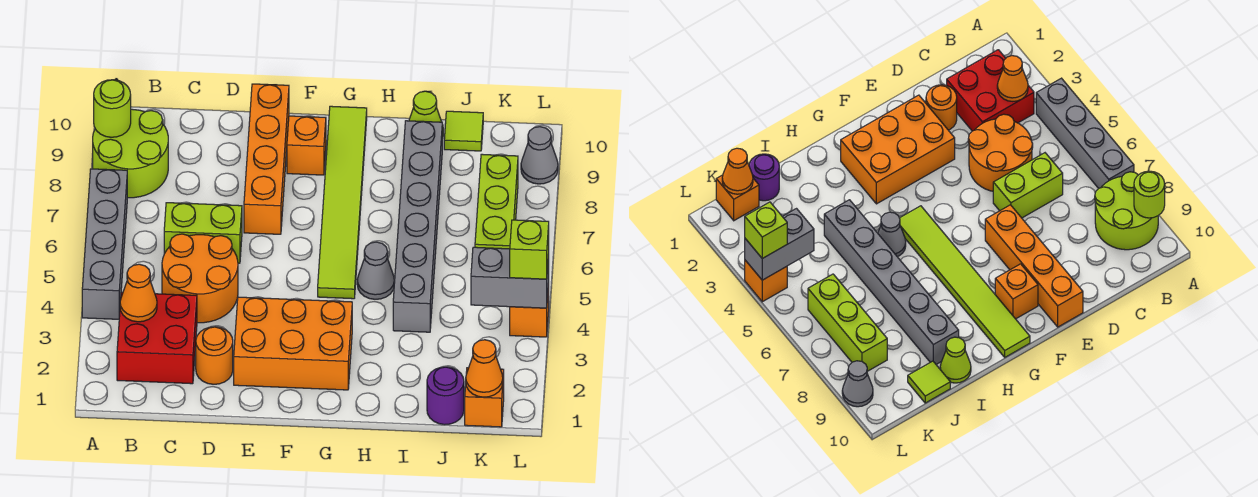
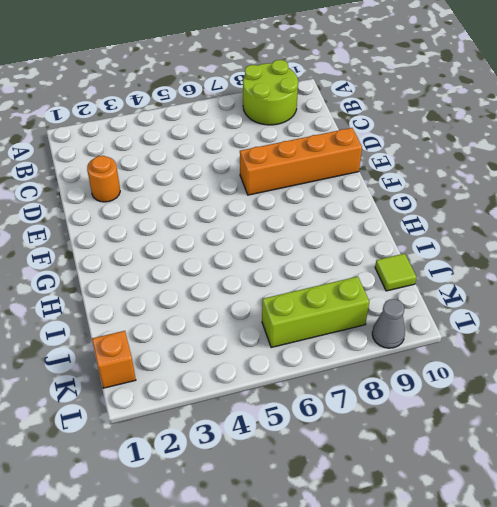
none -> grey 1x4 brick [82,169,127,319]
none -> red 2x2 brick [117,292,197,384]
none -> orange 2x2 round brick [162,234,238,323]

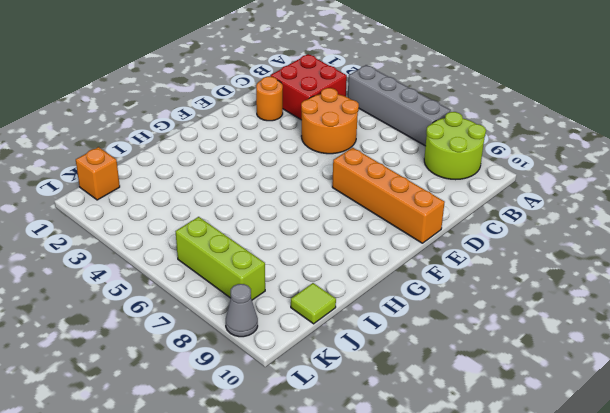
none -> lime 1x2 brick [164,203,242,263]
none -> orange 2x3 brick [234,297,352,390]
none -> orange 1x1 brick [287,116,326,175]

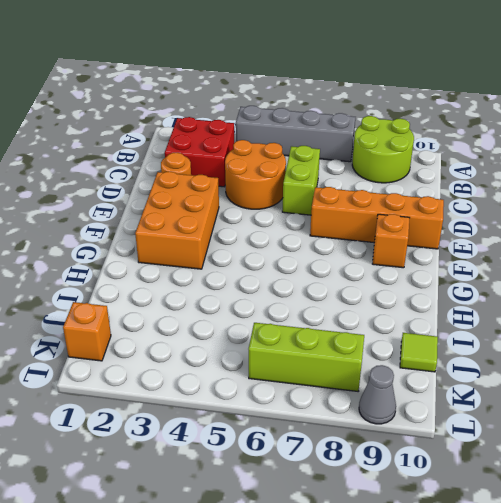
none -> lime 1x6 tile [318,106,367,299]
none -> grey 1x1 cone [357,242,394,299]
none -> grey 1x6 brick [393,121,442,332]

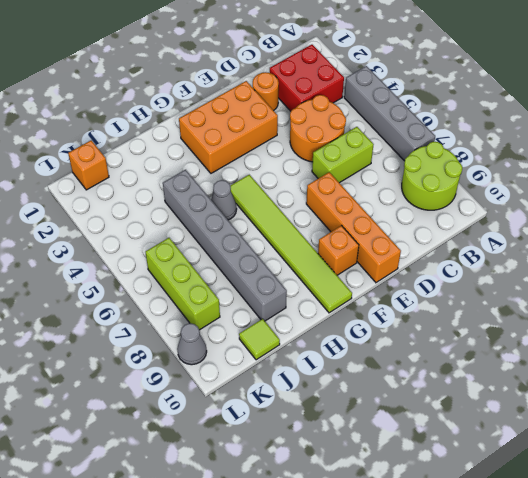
none -> lime 1x1 cone [409,91,443,138]
none -> purple 1x1 round brick [427,367,464,425]
none -> orange 1x1 brick [510,284,549,337]

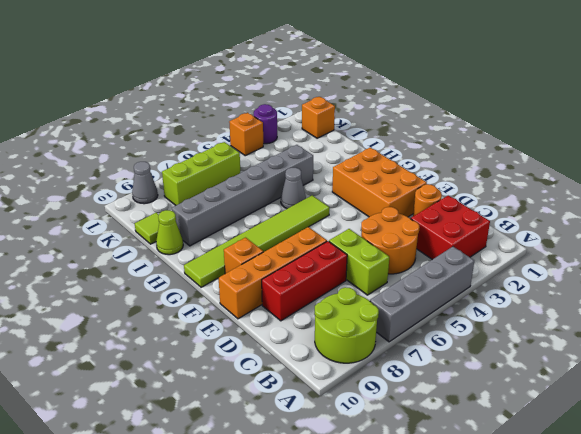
red 1x3 brick [262,241,347,321] -> none
purple 1x1 round brick [254,104,277,144] -> purple 1x1 round brick moved to [427,367,464,425]
none -> lime 1x1 round brick [94,80,131,137]
none -> orange 1x1 cone [120,264,157,322]
none -> orange 1x1 cone [466,340,503,397]

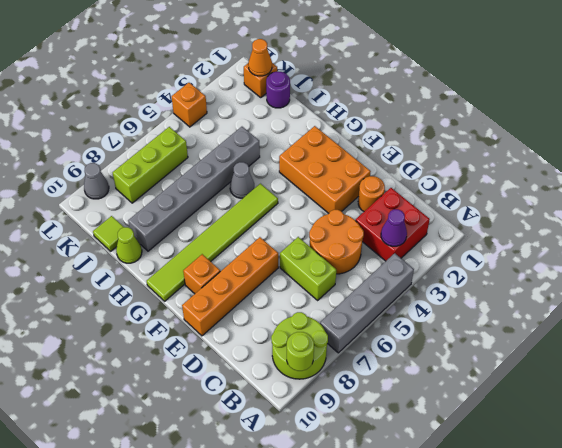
purple 1x1 cone [381,209,407,246] -> orange 1x1 cone [120,264,157,322]
none -> grey 1x2 brick [471,247,549,308]
none -> lime 1x1 brick [510,220,549,279]

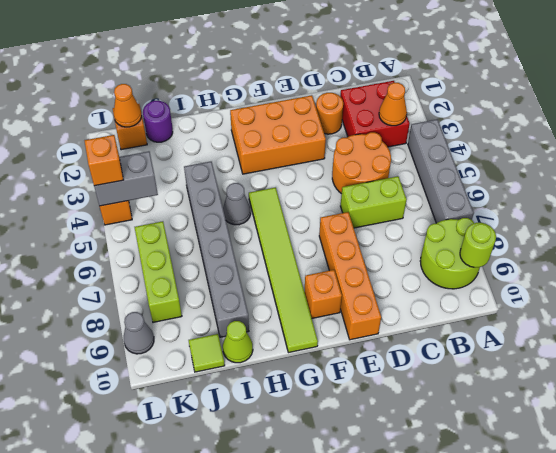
orange 1x1 brick [84,135,123,186] -> lime 1x1 brick [510,220,549,279]

